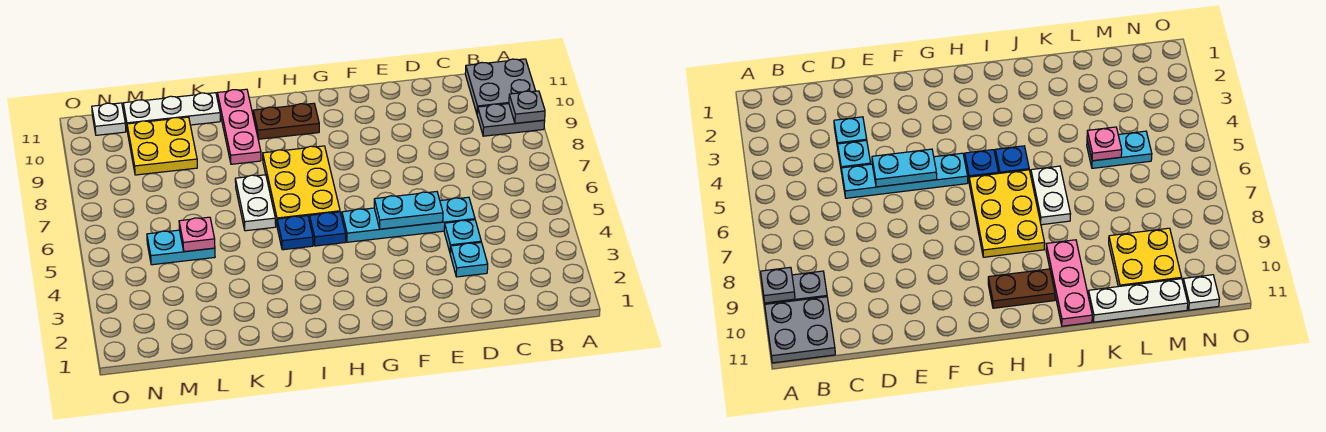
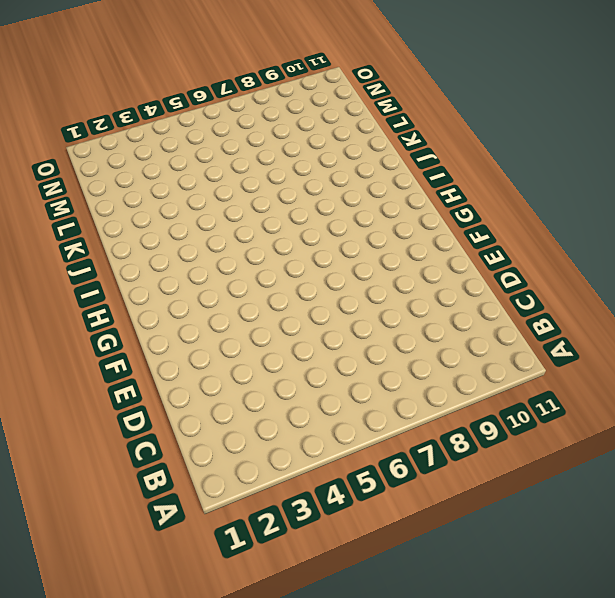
none -> grey 1x2 plate [477,104,545,136]
none -> grey 2x2 plate [465,59,535,113]
none -> cyan 1x1 plate [450,242,488,277]

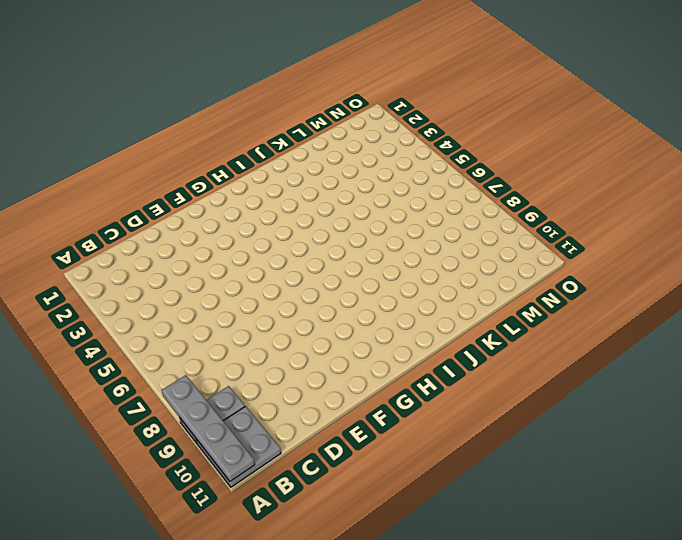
grey 1x4 plate [162,375,255,481] -> grey 1x1 plate [509,91,545,123]
none -> cyan 1x1 plate [450,242,488,277]
none -> cyan 1x1 plate [444,220,481,252]
none -> cyan 1x4 plate [342,197,475,242]

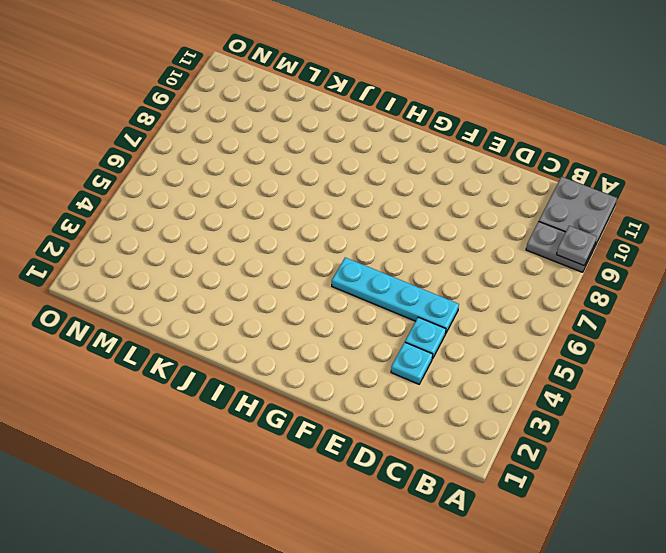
none -> blue 1x1 plate [310,212,346,246]
none -> yellow 2x3 plate [263,146,340,224]
none -> brown 1x2 plate [253,103,319,139]

